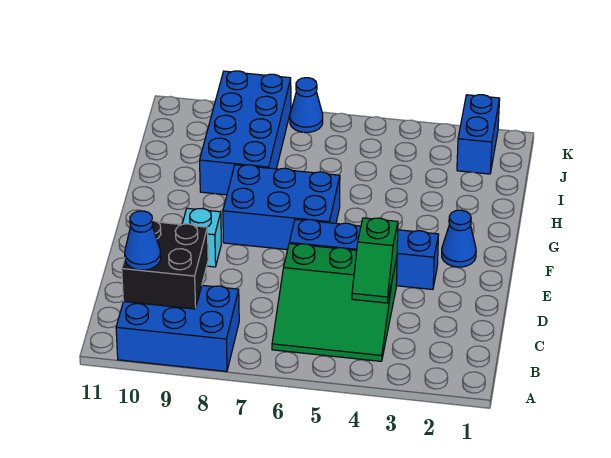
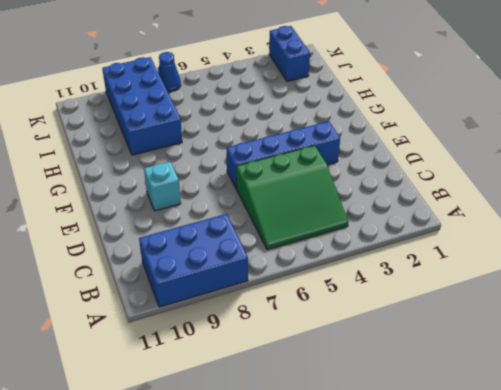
none -> blue 1x1 cone [442,210,476,267]
none -> blue 2x3 brick [223,165,340,250]
none -> black 2x2 brick [122,220,208,309]

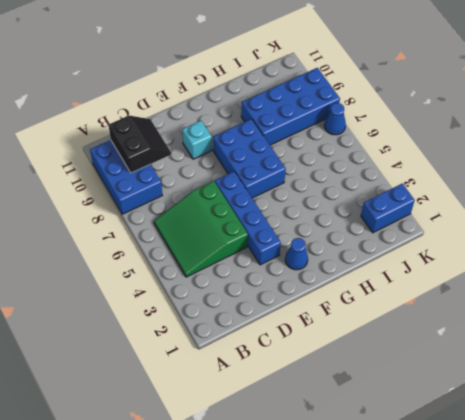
black 2x2 slope [108,116,171,173] -> black 2x2 brick [122,220,208,309]
none -> green 1x2 slope [352,218,398,303]
none -> blue 1x1 cone [125,211,161,270]

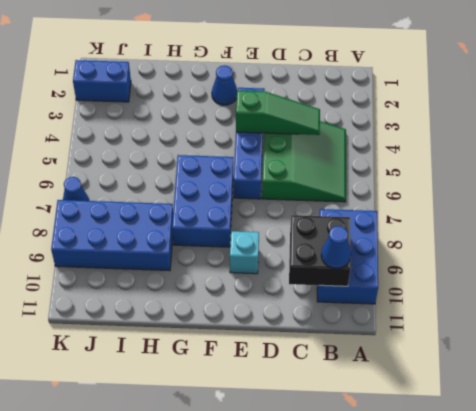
green 1x3 slope [236,90,320,135] -> green 1x2 slope [352,218,398,303]

